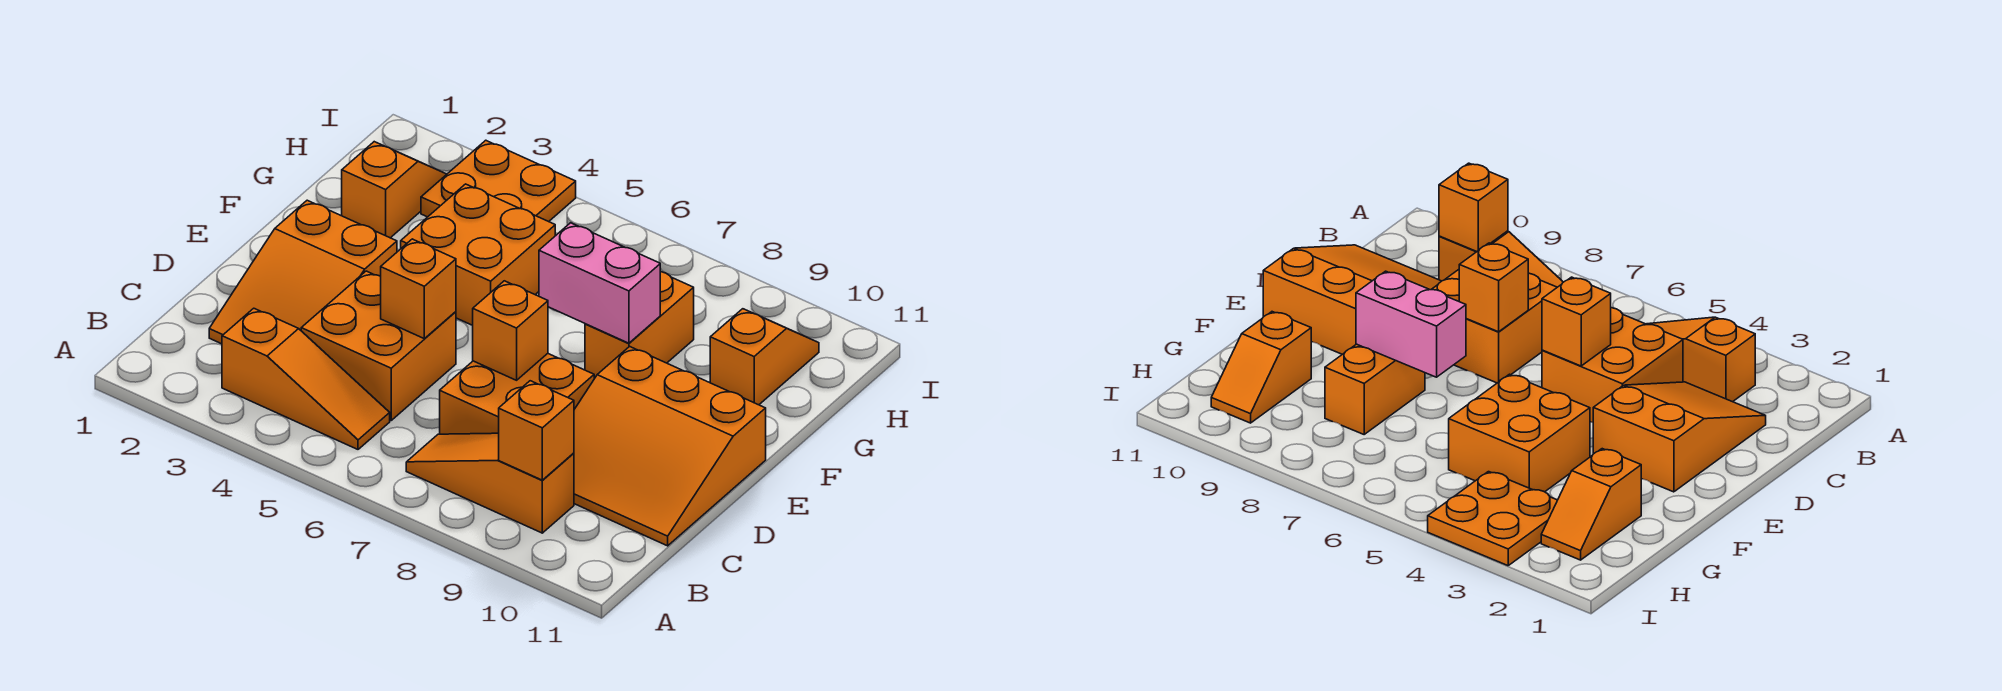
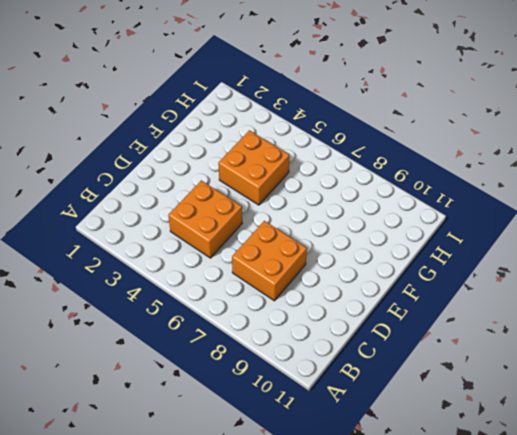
none -> orange 1x3 slope [222,308,390,449]
none -> orange 1x3 slope [406,433,574,533]
none -> orange 2x3 slope [209,200,397,344]

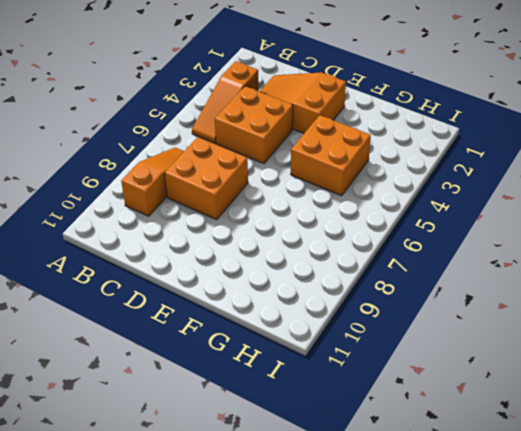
none -> orange 3x3 slope [574,346,766,546]
none -> orange 1x2 brick [585,272,694,379]
none -> orange 1x2 slope [342,142,447,238]

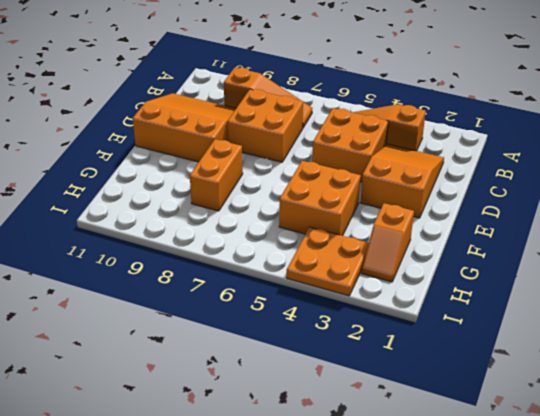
none -> orange 1x2 slope [710,309,819,405]
none -> orange 1x1 brick [499,381,574,480]
none -> orange 1x1 brick [381,239,456,338]

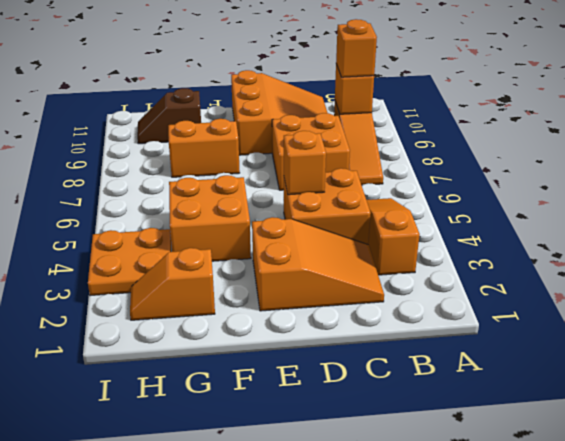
orange 1x1 brick [336,19,377,77] -> orange 1x1 brick moved to [473,281,548,380]
brown 1x2 slope [137,88,201,144] -> orange 1x2 slope [710,309,819,405]
none -> pink 1x2 brick [539,223,660,343]

